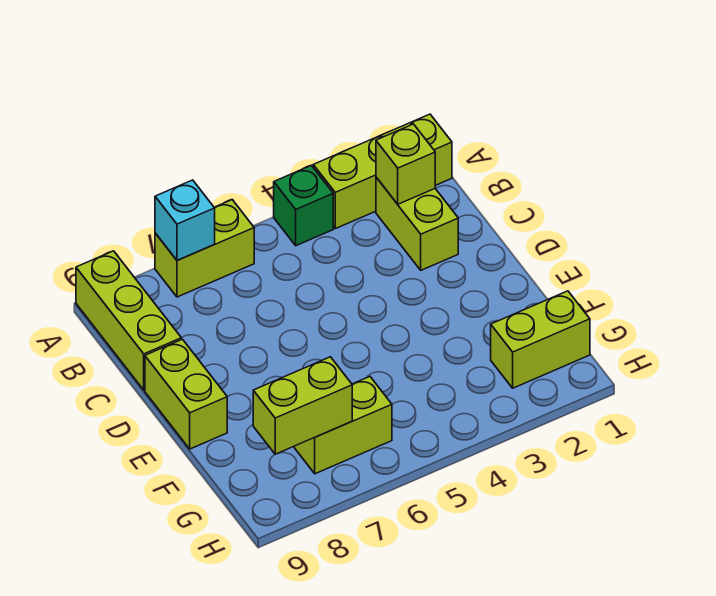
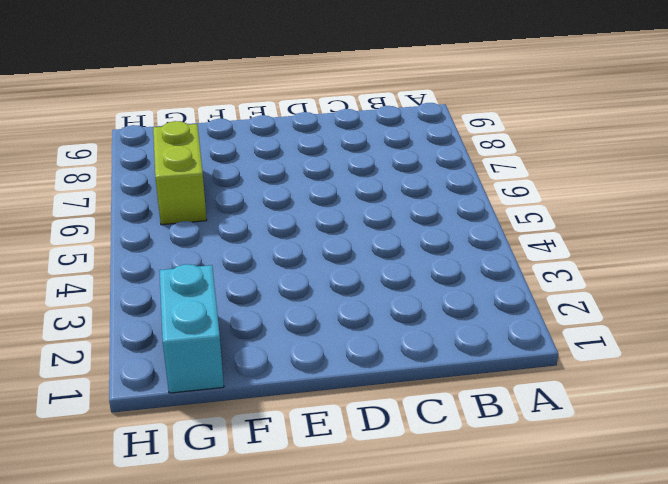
cyan 1x2 brick [159,264,224,393] -> lime 1x2 brick [491,291,590,388]
none -> lime 1x3 brick [313,114,452,229]
none -> green 1x1 brick [274,165,333,246]

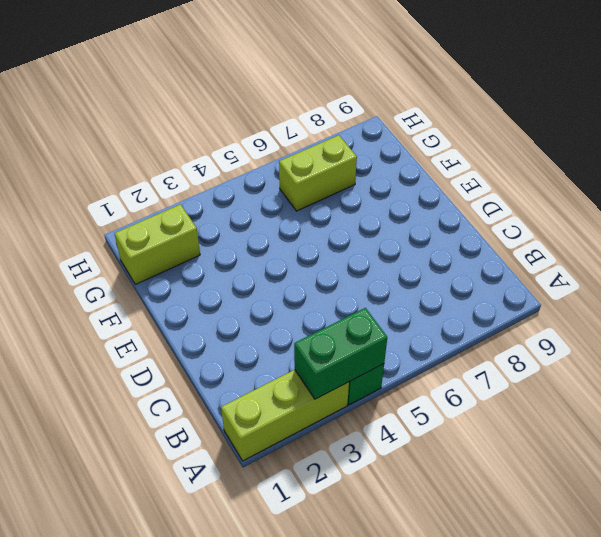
green 1x2 brick [294,308,387,399] -> none
none -> lime 1x2 brick [155,200,254,297]
none -> lime 1x3 brick [76,251,181,390]

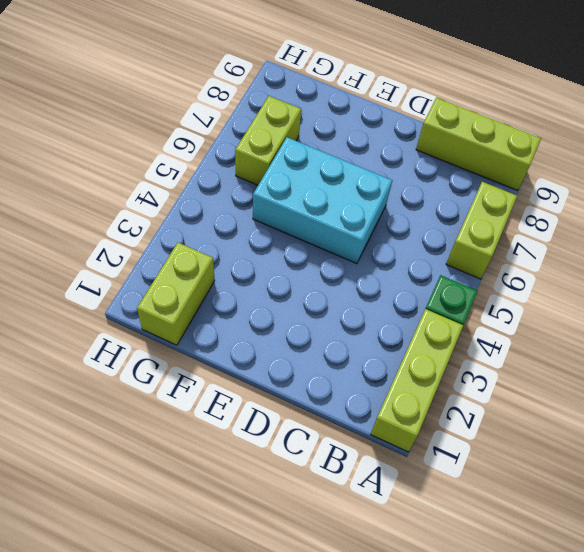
cyan 2x3 brick [253,137,392,264] -> none
none -> lime 1x2 brick [376,177,458,270]
none -> lime 1x2 brick [145,339,227,449]

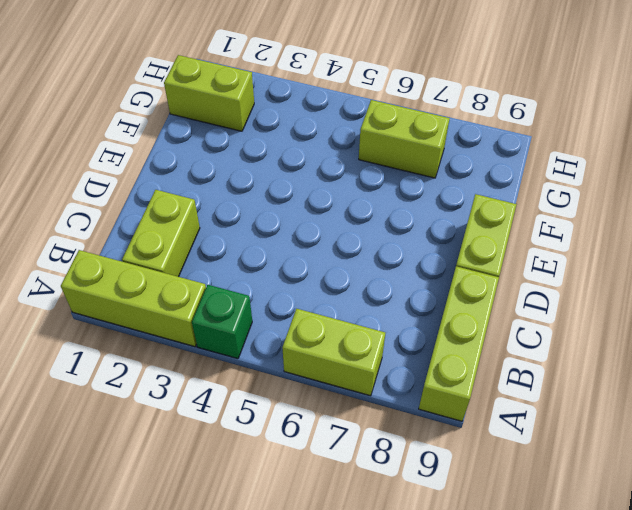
none -> cyan 1x1 brick [155,180,215,260]
none -> lime 1x1 brick [376,124,435,204]

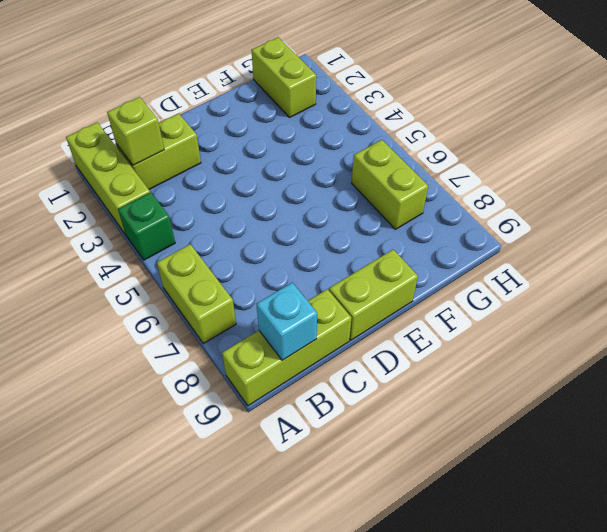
cyan 1x1 brick [256,283,317,360] -> cyan 1x1 brick moved to [155,180,215,260]
none -> lime 1x2 brick [253,357,352,454]

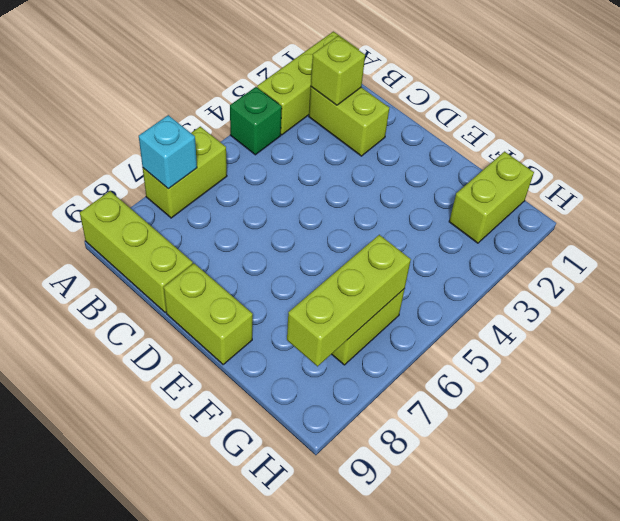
lime 1x3 brick [287,235,411,366] -> lime 1x2 brick [253,357,352,454]

